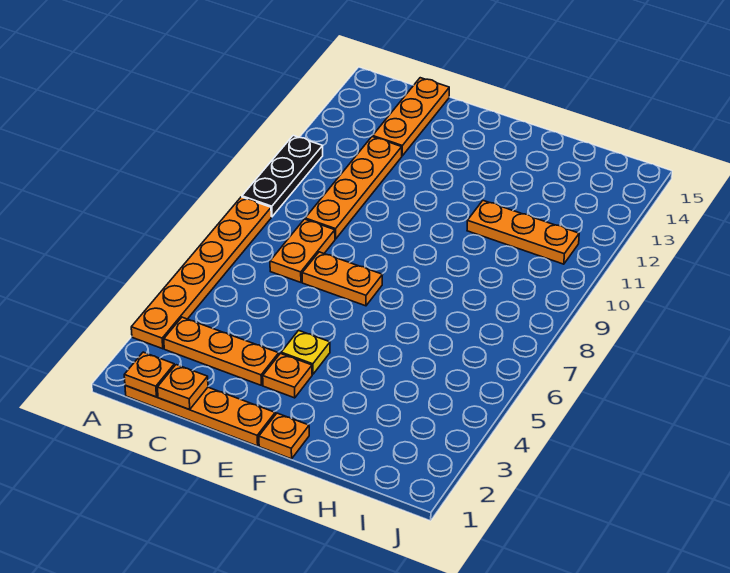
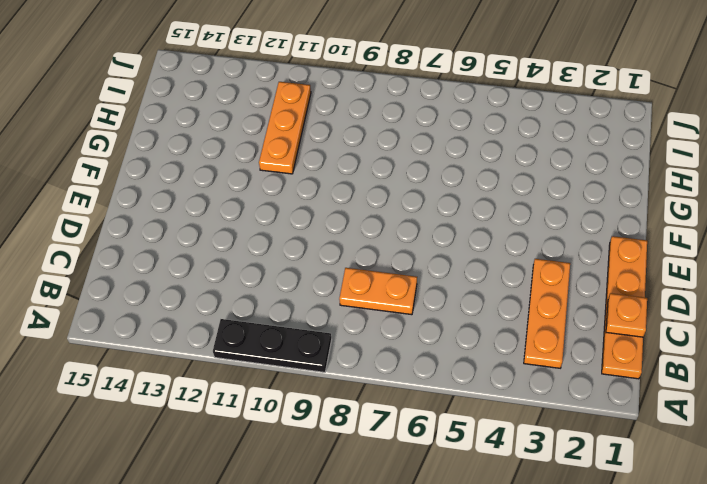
none -> orange 1x6 plate [131,197,271,349]
none -> orange 1x4 plate [305,137,402,239]
none -> orange 1x3 plate [373,78,449,156]

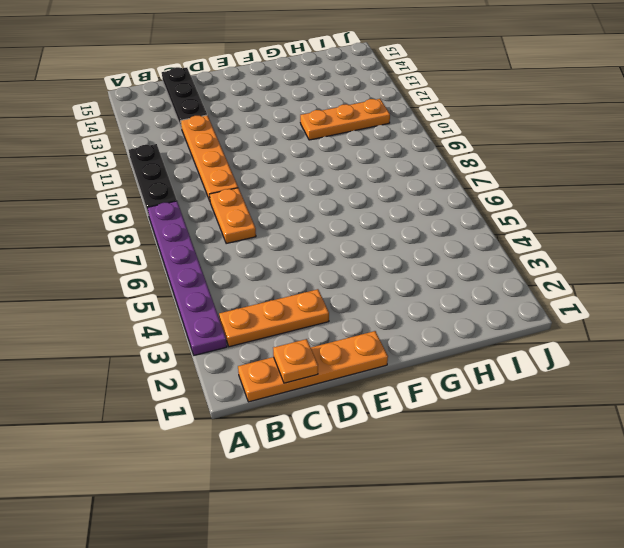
purple 1x6 plate [147,201,227,355] -> orange 1x6 plate [131,197,271,349]
black 1x3 plate [162,67,207,127] -> orange 1x3 plate [373,78,449,156]
none -> orange 1x2 plate [302,252,382,306]
none -> orange 1x1 plate [263,354,312,398]
none -> yellow 1x1 plate [281,330,330,374]

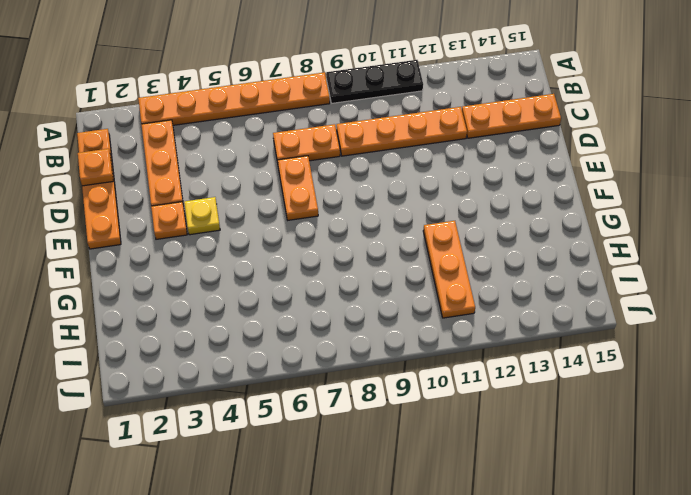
none -> orange 1x1 plate [259,413,309,459]
none -> orange 1x1 plate [124,352,174,397]

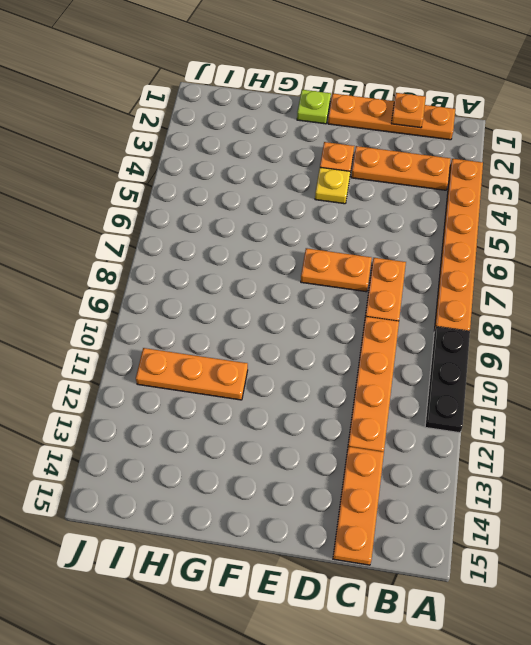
lime 1x1 plate [297,90,331,124] -> orange 1x1 plate [259,413,309,459]
none -> orange 1x1 plate [124,352,174,397]

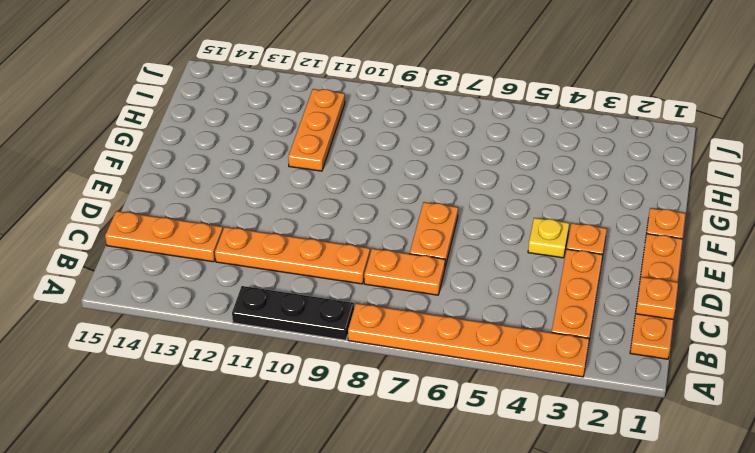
none -> orange 1x1 plate [124,352,174,397]

